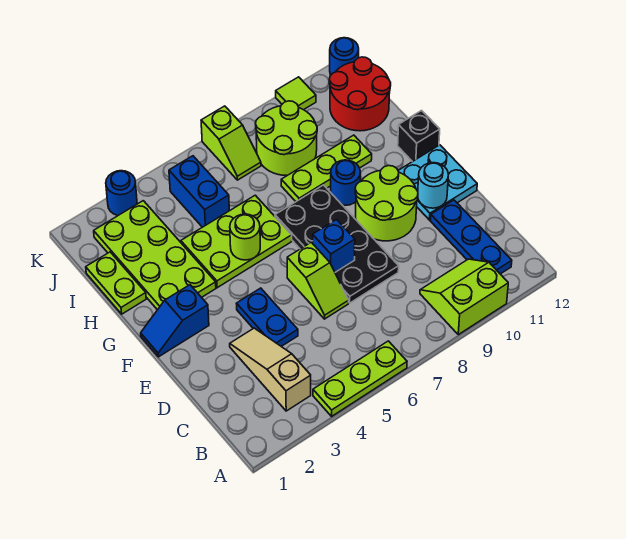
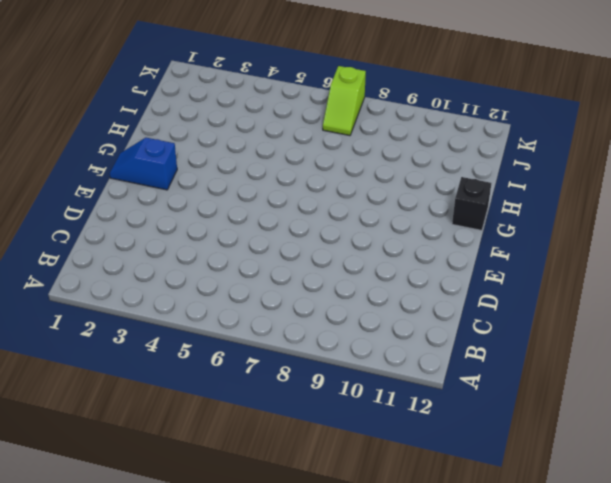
none -> lime 1x3 plate [313,341,407,416]
none -> lime 2x2 slope [420,259,508,335]
none -> tan 1x3 slope [230,328,311,411]

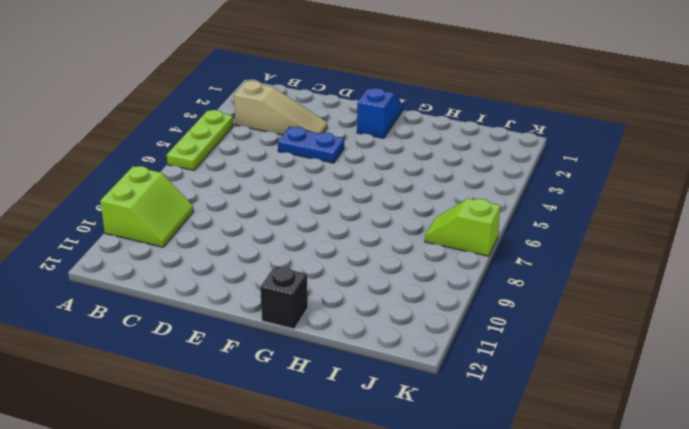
none -> blue 1x3 plate [430,200,512,274]
none -> lime 1x2 slope [287,242,349,319]
none -> black 2x4 plate [275,185,399,303]

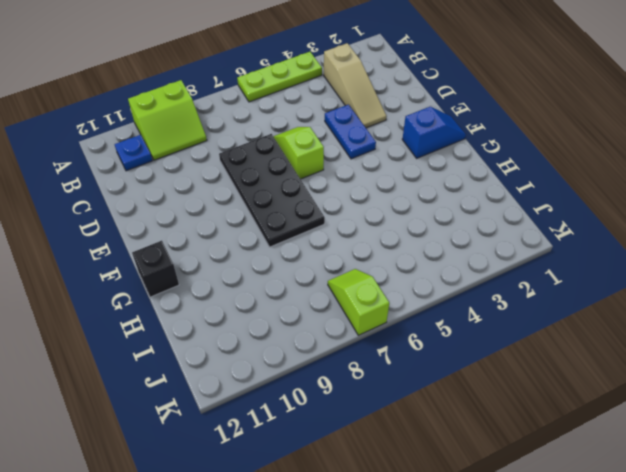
blue 1x1 plate [115,135,152,171] -> blue 1x3 plate [430,200,512,274]
none -> lime 2x2 round brick [355,166,418,241]
none -> cyan 2x2 plate [398,145,477,220]
none -> lime 2x4 plate [94,201,216,310]

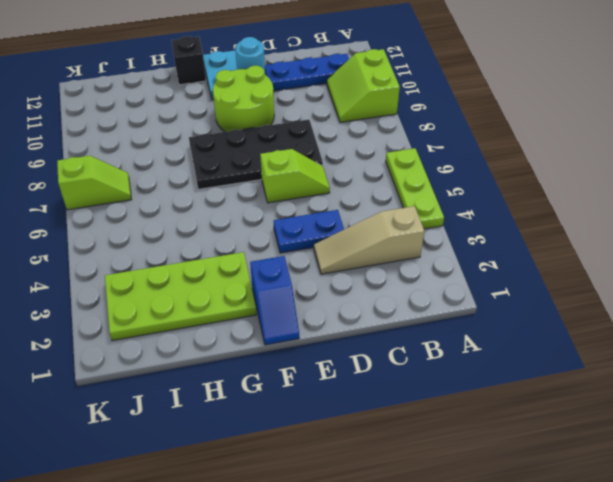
none -> lime 2x3 plate [181,195,292,288]
none -> blue 1x1 round brick [331,160,360,205]
none -> lime 1x2 plate [86,252,146,314]

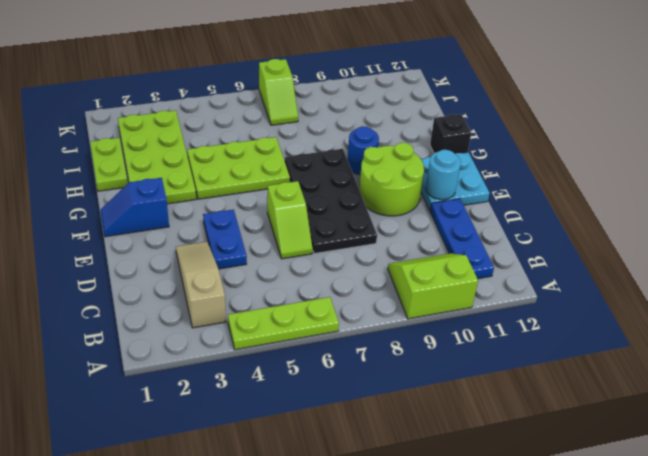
none -> lime 1x3 plate [281,135,372,201]
none -> blue 1x2 brick [169,156,229,227]
none -> lime 2x2 round brick [256,101,317,175]

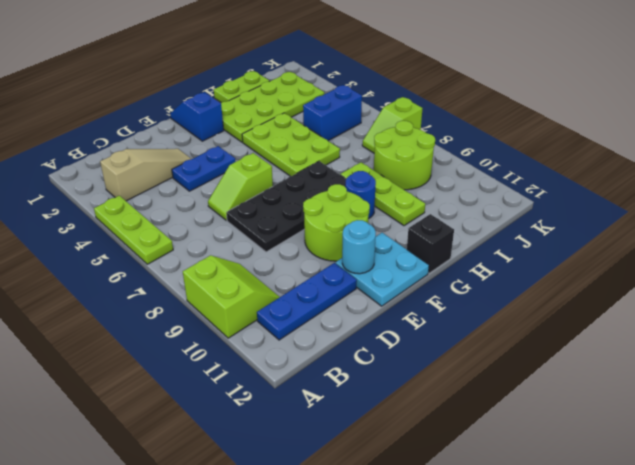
none -> red 2x2 round brick [329,57,391,131]
none -> blue 1x1 round brick [106,171,137,216]
none -> lime 1x1 tile [276,77,316,110]

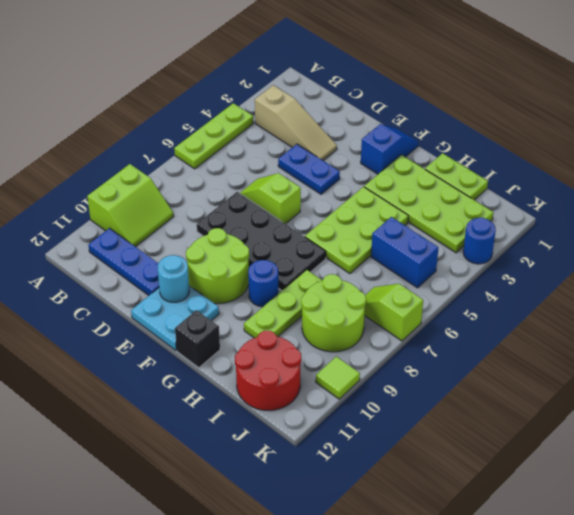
none -> blue 1x1 round brick [330,38,359,75]
none -> blue 1x1 brick [313,220,355,272]
none -> lime 1x1 round brick [230,214,260,260]

